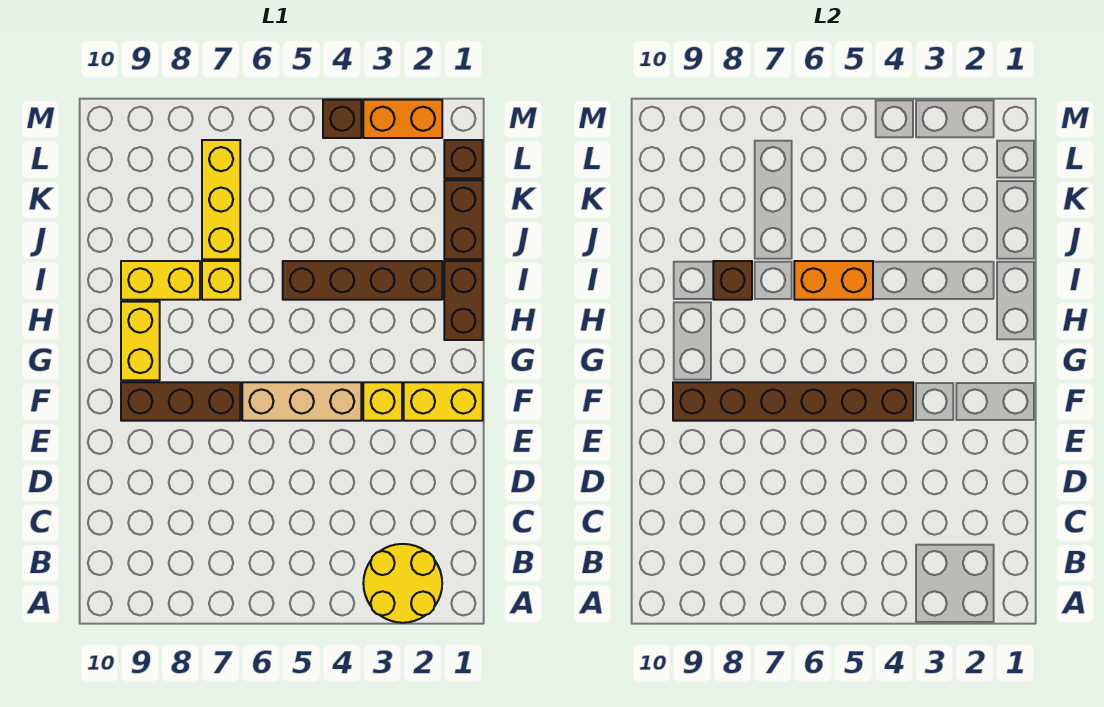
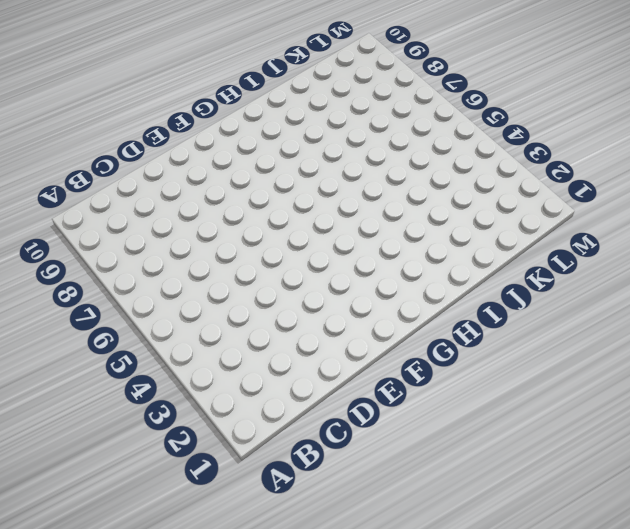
none -> yellow 2x2 round brick [363,544,442,623]
none -> yellow 1x2 brick [404,382,483,421]
none -> yellow 1x1 brick [363,382,402,421]

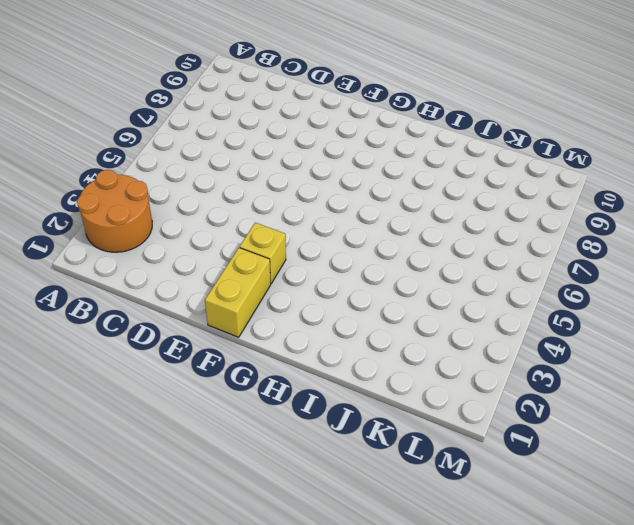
orange 2x2 round brick [77,170,152,252] -> yellow 2x2 round brick [363,544,442,623]
none -> tan 1x3 brick [242,382,361,421]
none -> brown 1x3 brick [121,382,240,421]
none -> yellow 1x2 brick [121,302,160,380]

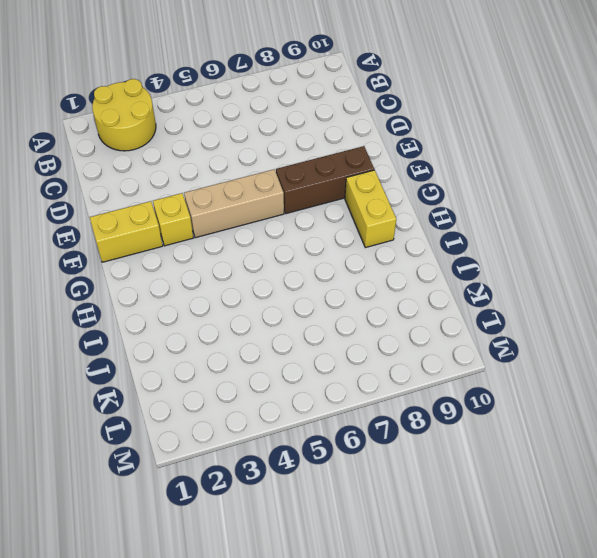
none -> brown 1x2 brick [444,261,483,340]
none -> brown 1x4 brick [283,261,442,300]
none -> yellow 1x1 brick [202,261,240,300]

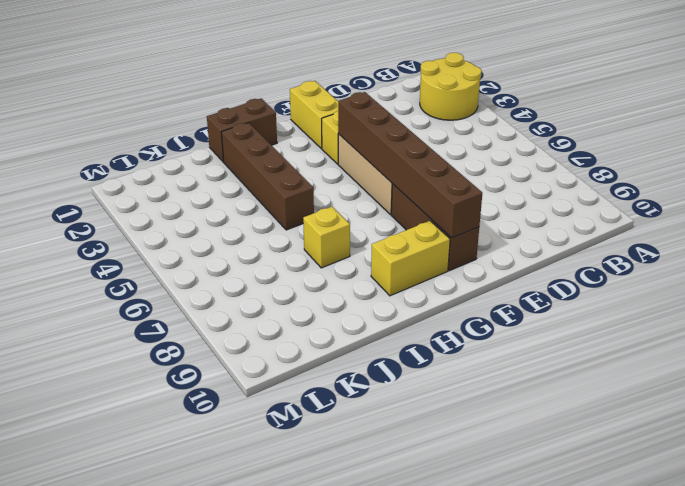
none -> yellow 1x2 brick [121,261,200,300]
none -> brown 1x2 brick [444,180,483,259]
none -> yellow 1x3 brick [202,140,240,259]

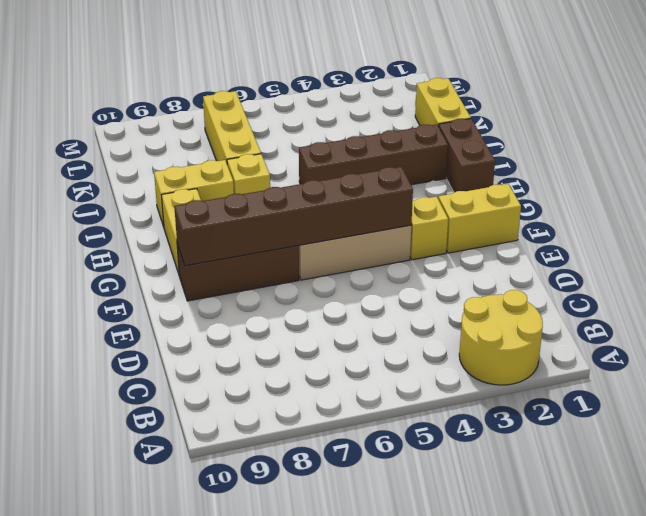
yellow 1x2 brick [415,78,471,126] -> brown 1x2 brick [444,180,483,259]
none -> brown 1x1 brick [444,140,483,178]
none -> orange 1x2 brick [363,100,442,138]
none -> brown 1x1 brick [323,100,361,138]

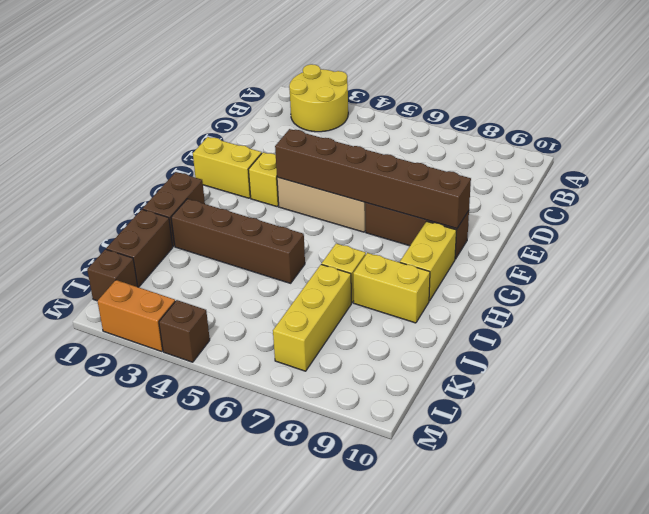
none -> orange 1x2 brick [794,261,873,300]
none -> brown 1x1 brick [713,261,752,300]

